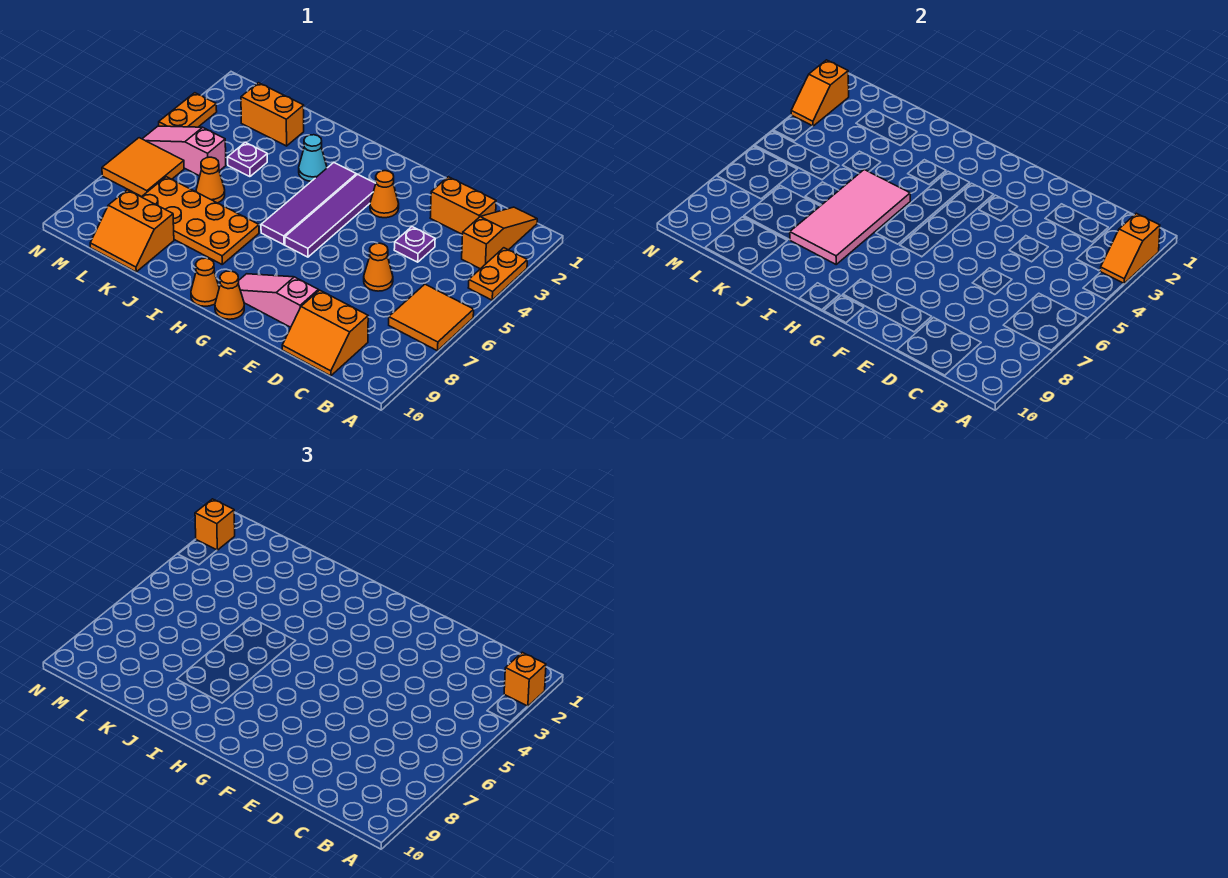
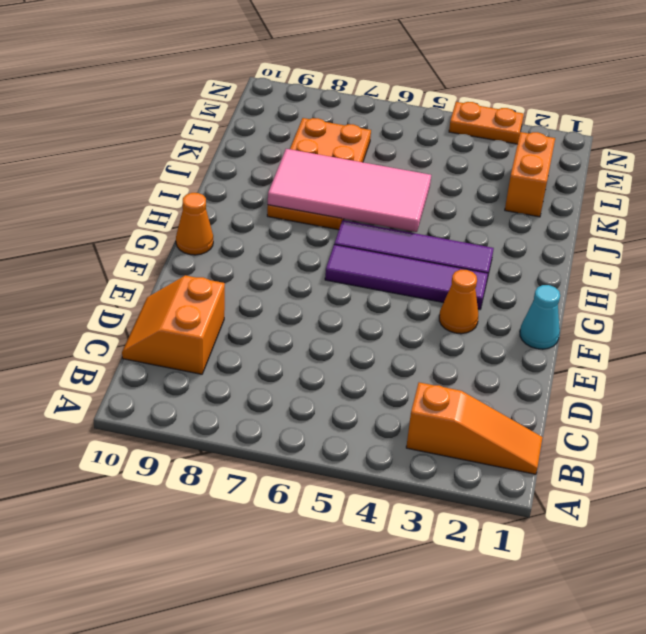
cyan 1x1 cone [520,285,560,349] -> cyan 1x1 cone moved to [299,135,327,181]
none -> orange 1x2 plate [468,248,527,300]
none -> orange 2x2 tile [389,284,474,351]
none -> orange 1x2 brick [430,177,496,234]

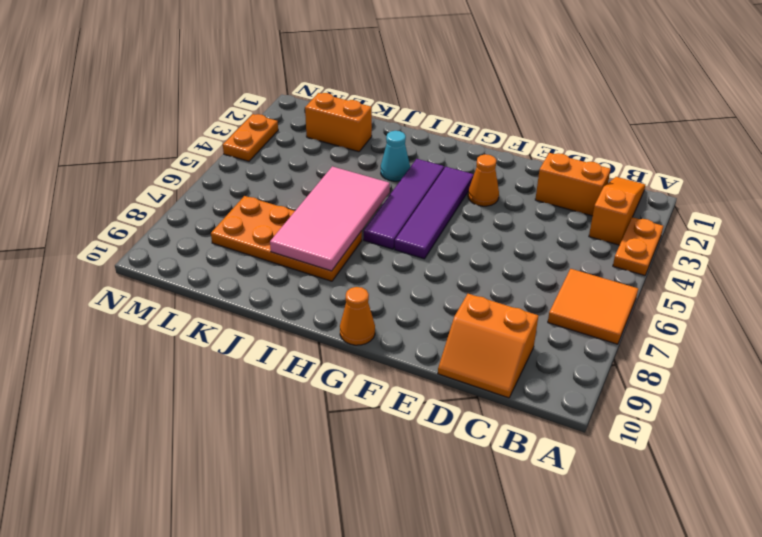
none -> purple 1x1 plate [394,227,435,262]
none -> orange 1x1 cone [364,243,393,291]
none -> pink 1x3 slope [238,274,318,327]

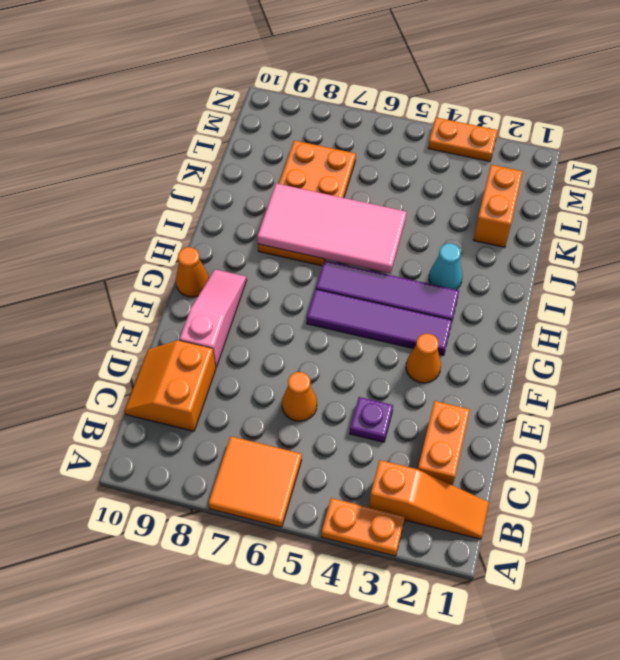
none -> orange 1x1 cone [191,258,219,306]
none -> purple 1x1 plate [228,142,267,177]
none -> orange 1x1 cone [196,157,225,203]

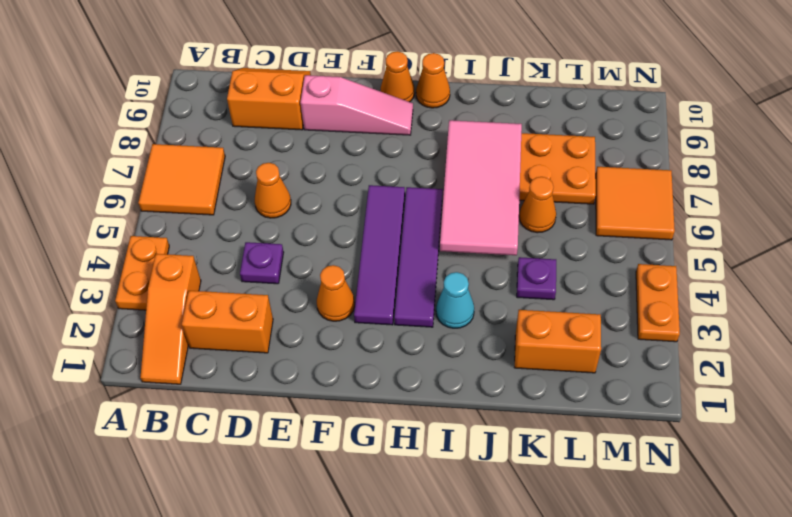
none -> orange 2x2 slope [90,190,174,272]
none -> pink 1x3 slope [143,126,226,176]
none -> orange 1x2 slope [1100,213,1160,284]

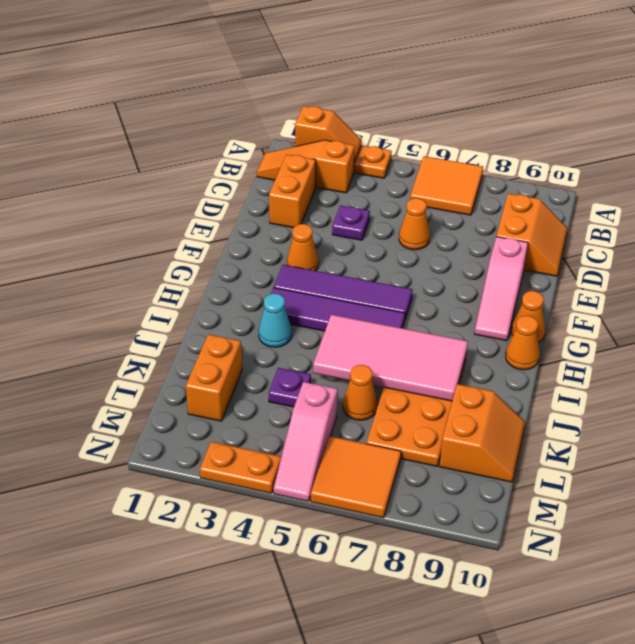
none -> orange 1x2 slope [791,60,849,126]
none -> orange 1x1 brick [504,652,546,706]
none -> orange 1x1 brick [195,499,235,550]

